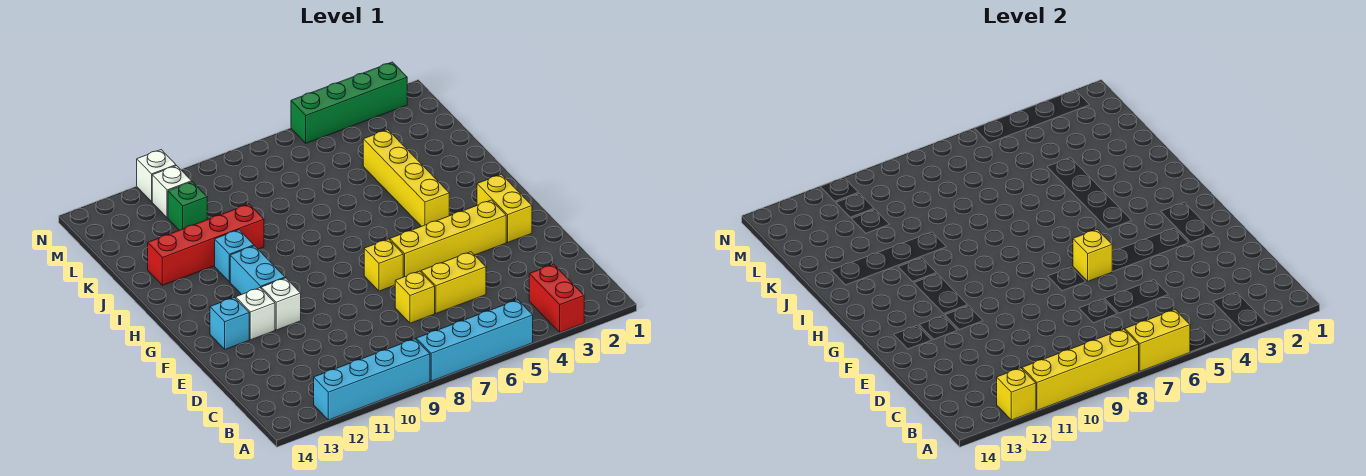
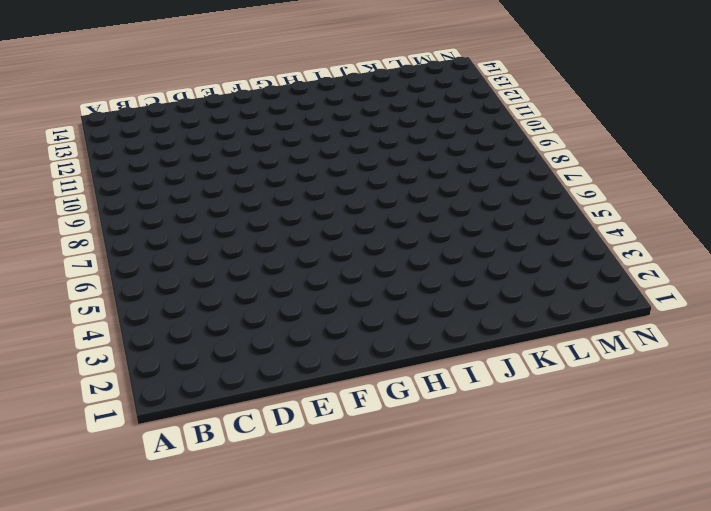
none -> red 1x2 brick [529,264,584,332]
none -> cyan 1x4 brick [416,300,533,381]
none -> cyan 1x4 brick [314,339,430,420]

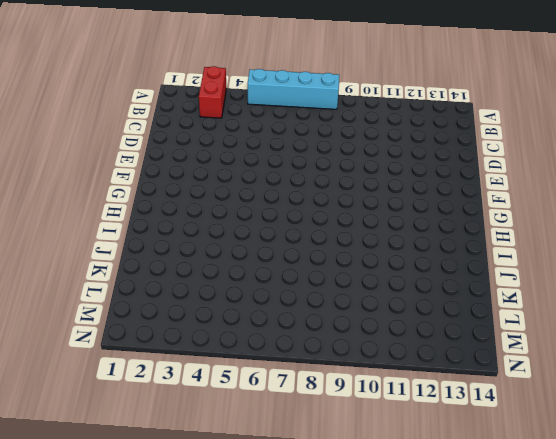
none -> cyan 1x4 brick [314,339,430,420]
none -> yellow 1x2 brick [421,252,486,313]
none -> yellow 1x1 brick [395,271,435,323]

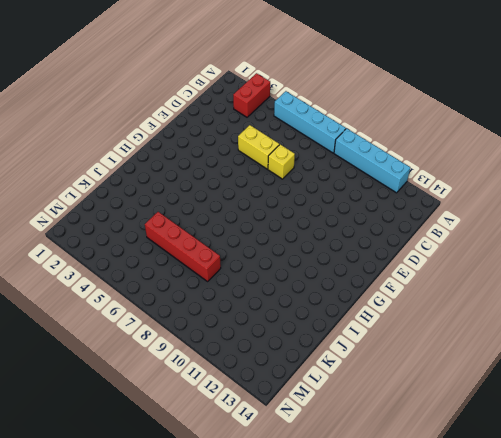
red 1x4 brick [145,212,221,281] -> red 1x4 brick moved to [148,204,264,285]
none -> yellow 1x2 brick [477,174,532,242]
none -> yellow 1x4 brick [390,200,506,277]
none -> yellow 1x1 brick [364,239,403,291]

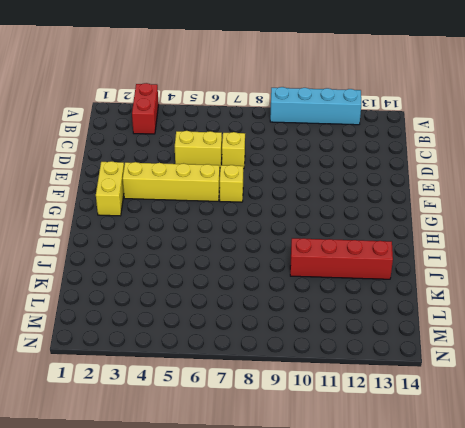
none -> cyan 1x4 brick [416,300,533,381]
none -> white 1x1 brick [261,278,301,330]
none -> white 1x1 brick [236,288,275,340]

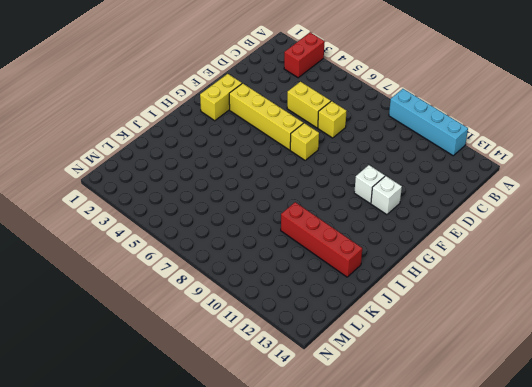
none -> cyan 1x4 brick [416,300,533,381]
none -> cyan 1x1 brick [210,297,249,349]
none -> cyan 1x2 brick [230,246,285,295]

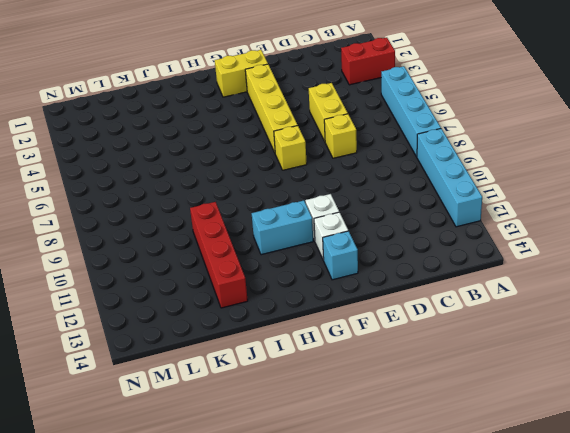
none -> yellow 1x4 brick [363,130,449,227]
none -> cyan 1x1 brick [215,230,254,282]
none -> green 1x1 brick [168,182,207,230]

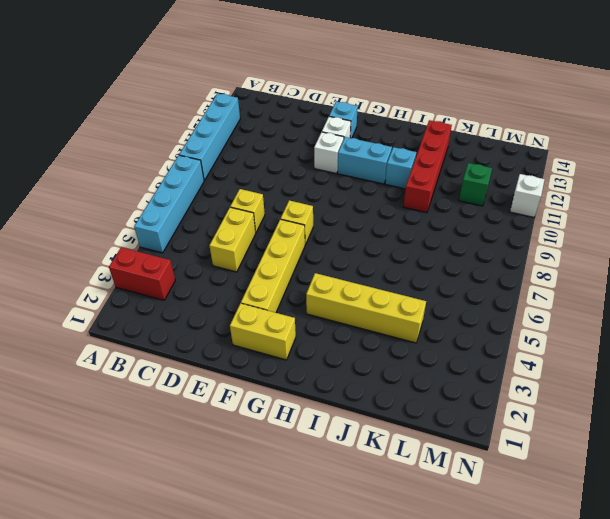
none -> white 1x1 brick [152,166,192,218]
none -> green 1x4 brick [291,62,407,143]
none -> yellow 1x2 brick [1125,310,1190,371]

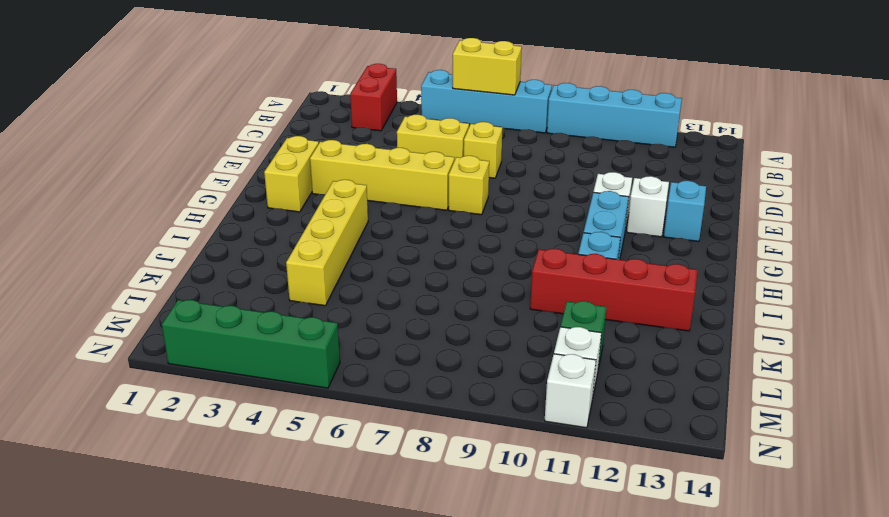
none -> yellow 1x4 brick [1022,329,1139,410]
none -> yellow 1x1 brick [997,368,1036,420]
none -> yellow 1x1 brick [1073,229,1112,281]

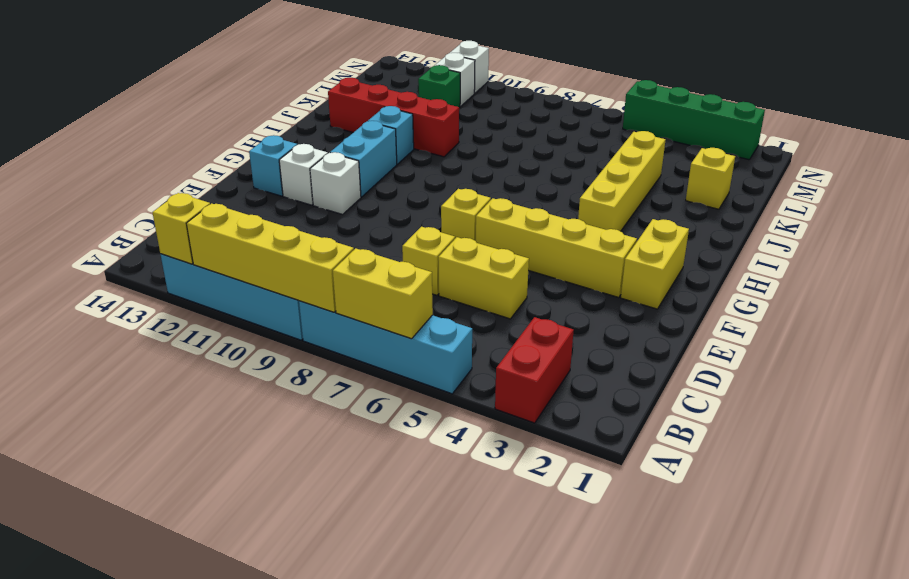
yellow 1x1 brick [686,148,735,209] -> yellow 1x1 brick moved to [1073,229,1112,281]

